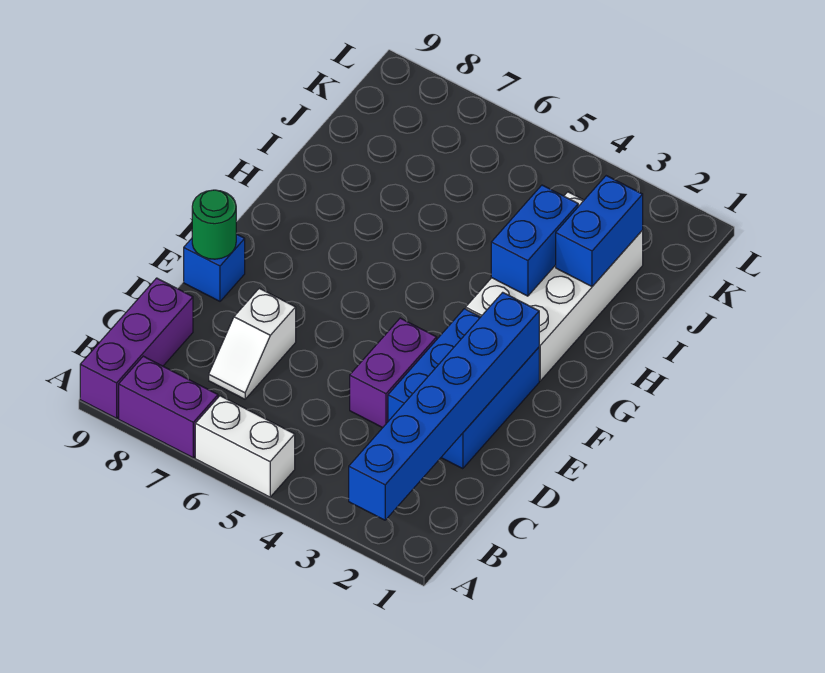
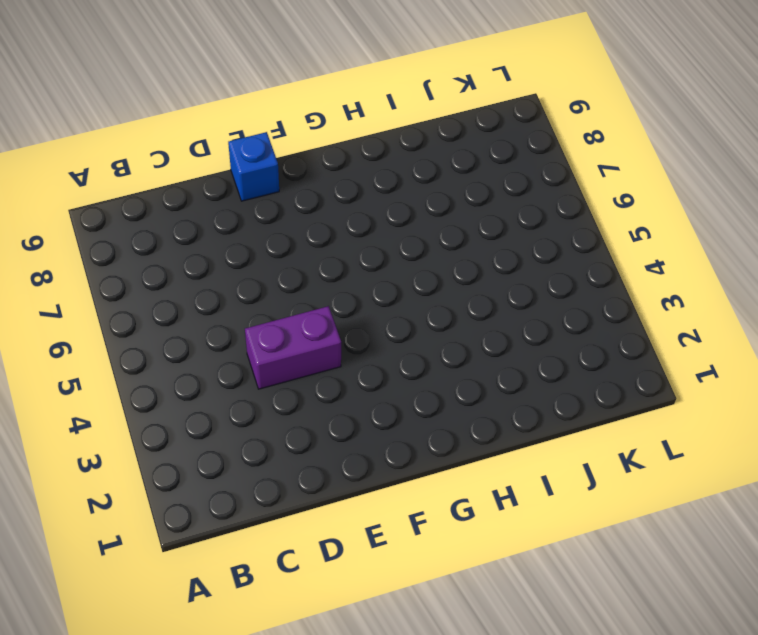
none -> white 1x2 brick [195,396,295,497]
none -> purple 1x2 brick [119,356,218,458]
none -> purple 1x3 brick [80,278,193,418]

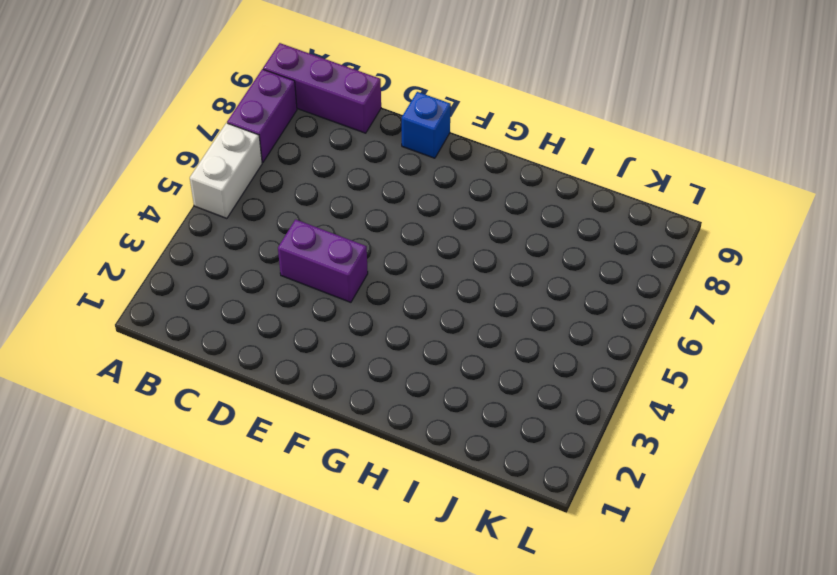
none -> white 1x2 slope [209,288,296,399]
none -> blue 2x3 brick [388,309,539,469]
none -> white 2x4 brick [466,192,643,381]

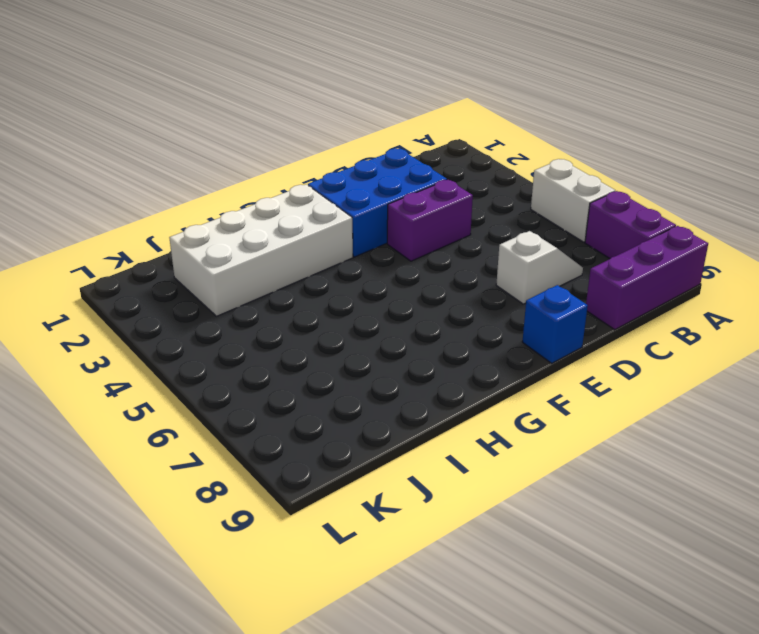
none -> blue 1x6 brick [349,292,539,520]
none -> green 1x1 round brick [192,190,236,259]
none -> blue 1x2 brick [491,185,578,296]

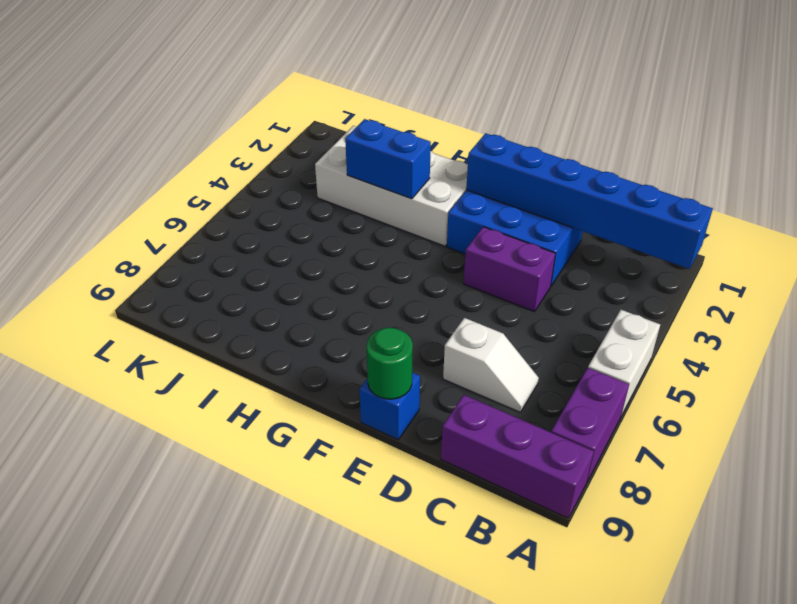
none -> blue 1x2 brick [556,176,643,286]

